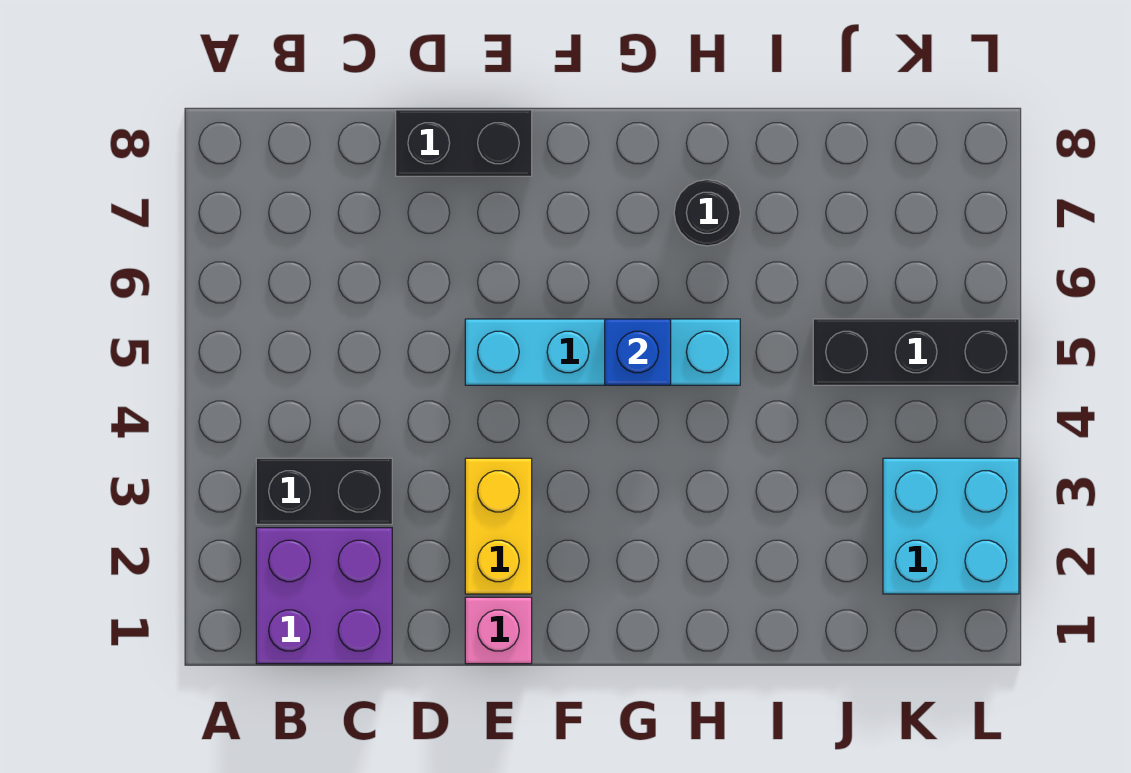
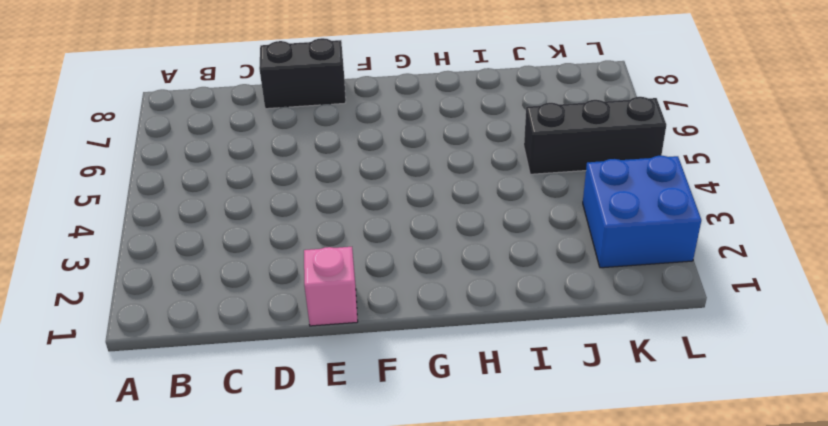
blue 2x2 brick [583,156,701,268] -> cyan 2x2 brick [883,458,1019,594]
none -> purple 2x2 brick [256,528,392,664]
none -> black 1x2 brick [256,458,392,524]

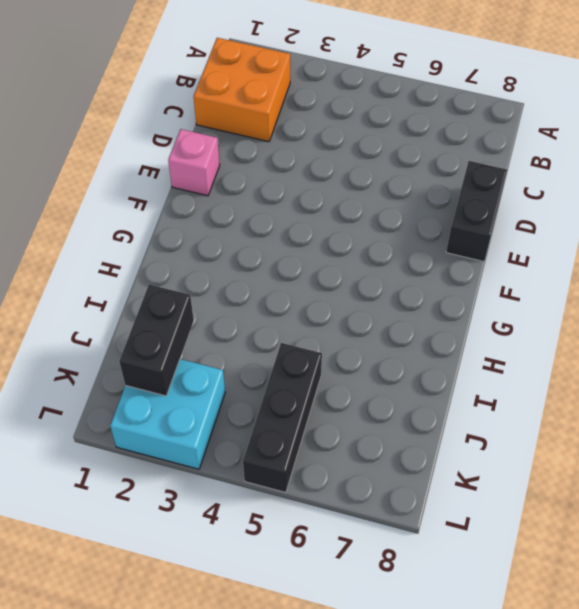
orange 2x2 brick [194,38,290,142] -> purple 2x2 brick [256,528,392,664]
black 1x2 brick [119,285,194,396] -> black 1x2 brick moved to [256,458,392,524]
none -> yellow 1x2 brick [465,458,532,594]
none -> cyan 1x4 brick [465,319,740,385]

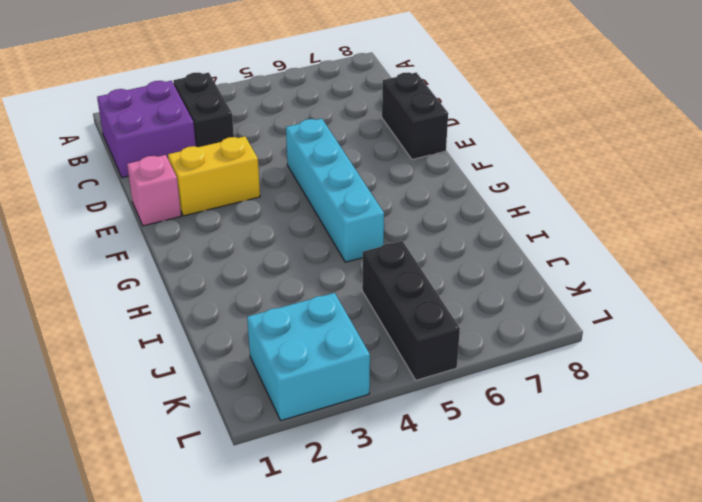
none -> black 1x1 round brick [674,180,740,246]
none -> blue 1x1 brick [605,319,671,385]

